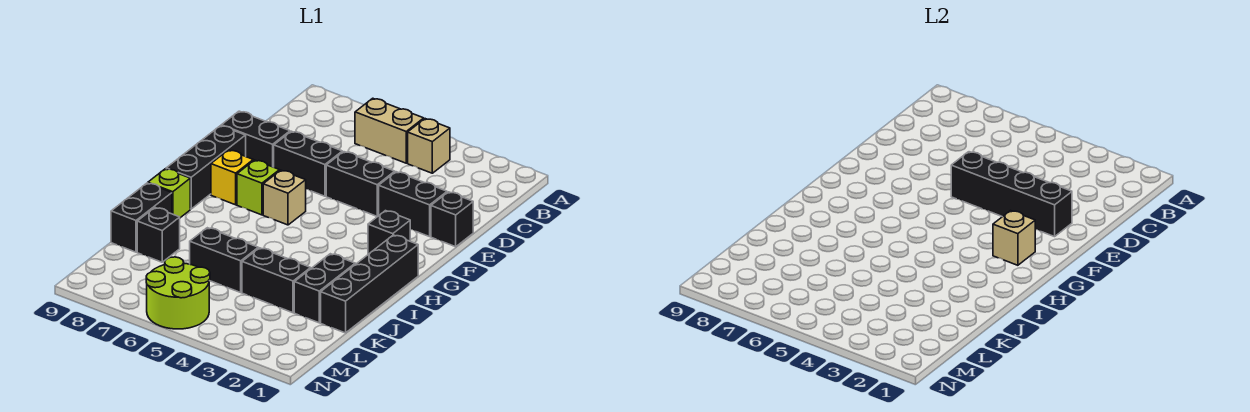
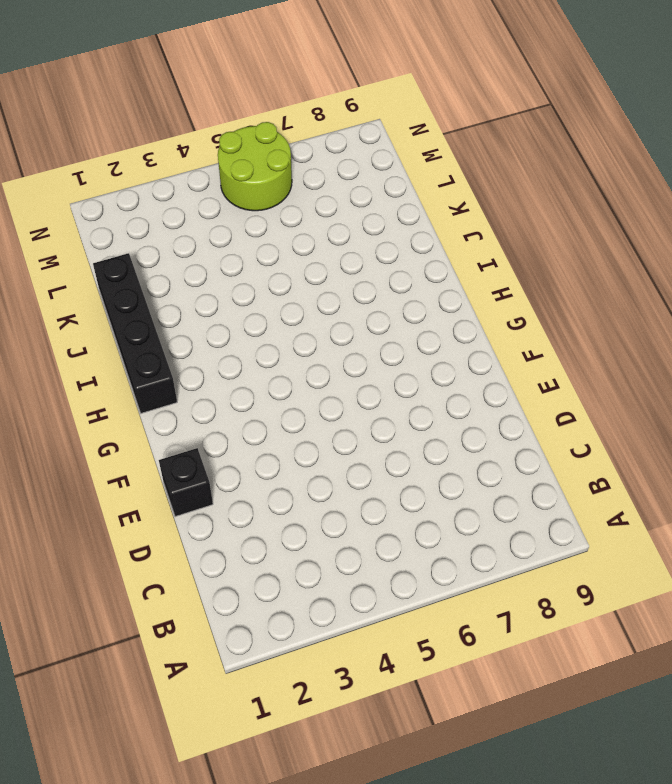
none -> tan 1x1 brick [408,119,450,173]
none -> tan 1x2 brick [355,98,424,163]
none -> black 1x2 brick [379,172,447,237]

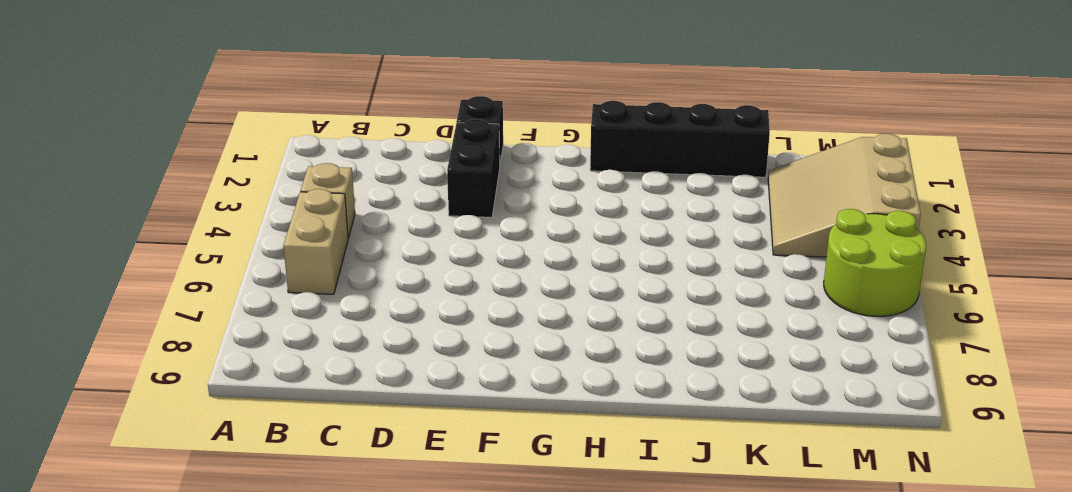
tan 3x3 slope [768,134,921,257] -> none
none -> black 1x2 brick [326,152,395,216]
none -> black 1x2 brick [274,131,342,196]
none -> black 1x2 brick [221,111,290,167]

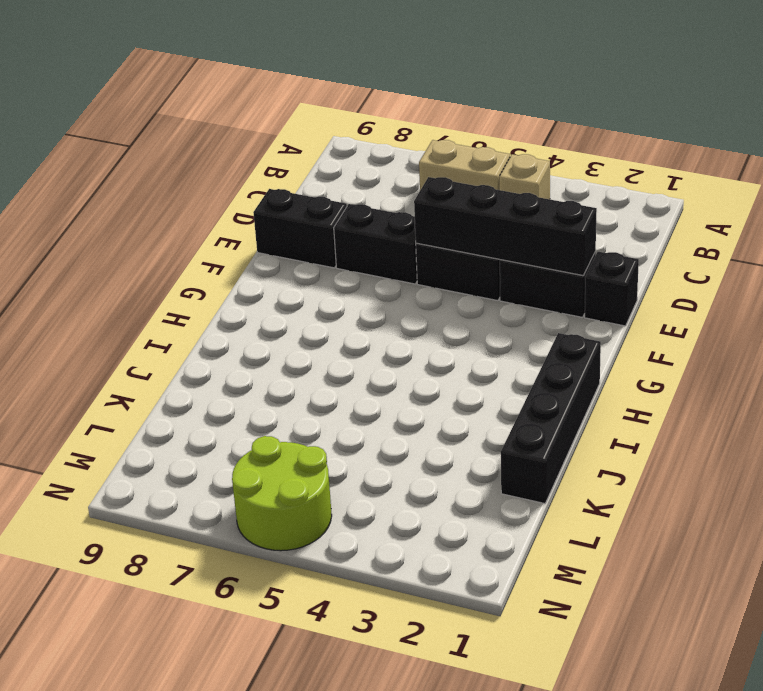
none -> black 1x3 brick [166,126,246,209]
none -> black 1x1 brick [368,211,410,254]
none -> tan 1x1 brick [263,170,306,225]

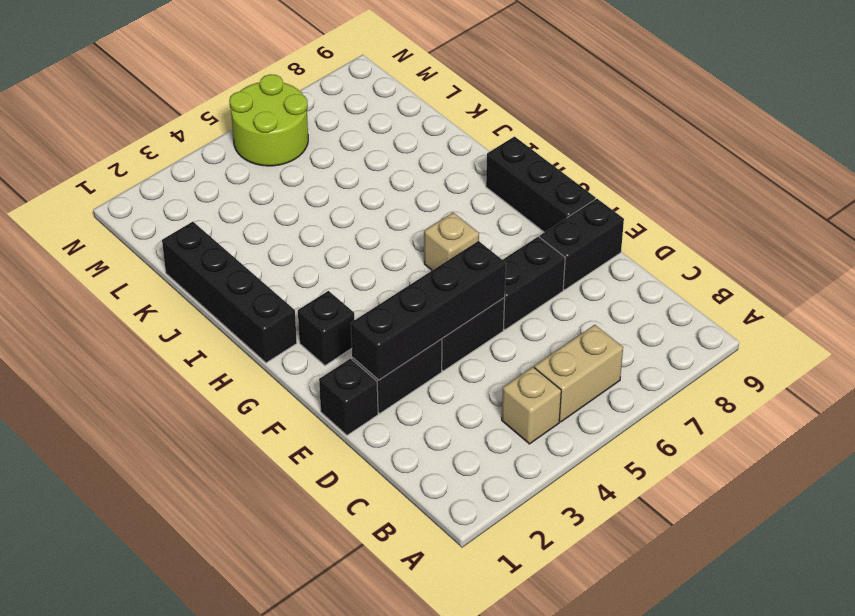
none -> lime 1x1 brick [237,160,279,215]
none -> yellow 1x1 brick [211,150,253,205]
none -> lime 1x1 brick [148,169,190,218]

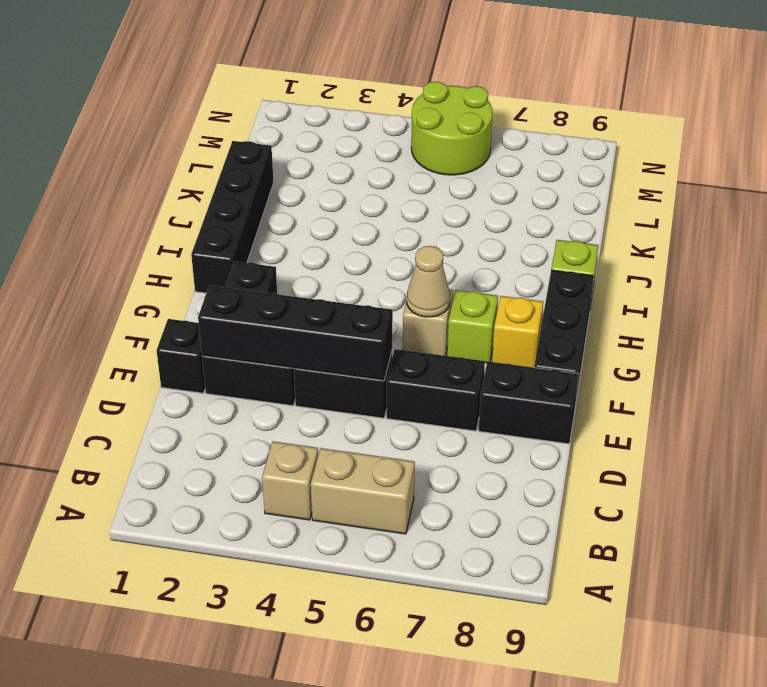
tan 1x1 cone [407,246,450,317] -> none
none -> black 1x2 brick [294,254,355,323]
none -> black 1x2 brick [111,183,172,252]
none -> black 1x2 brick [242,248,311,313]

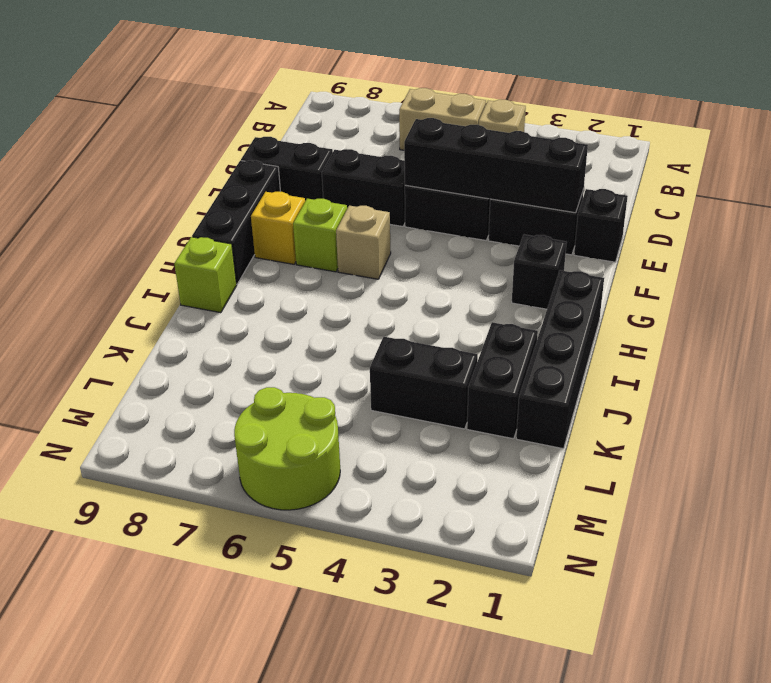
none -> black 1x2 brick [111,183,172,252]
none -> black 1x2 brick [190,228,258,292]
none -> black 1x1 brick [137,208,180,262]

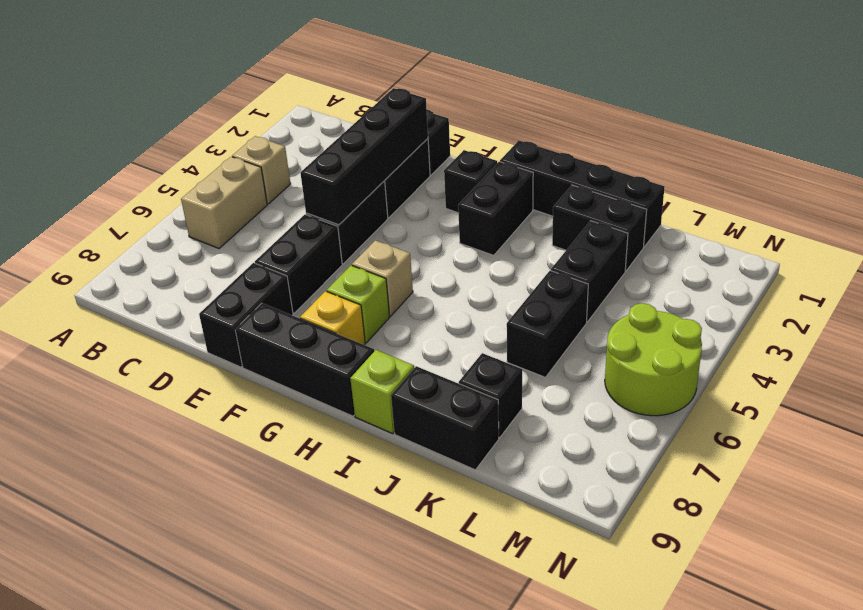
black 1x2 brick [458,162,533,255] -> none
none -> tan 1x1 brick [993,211,1035,265]

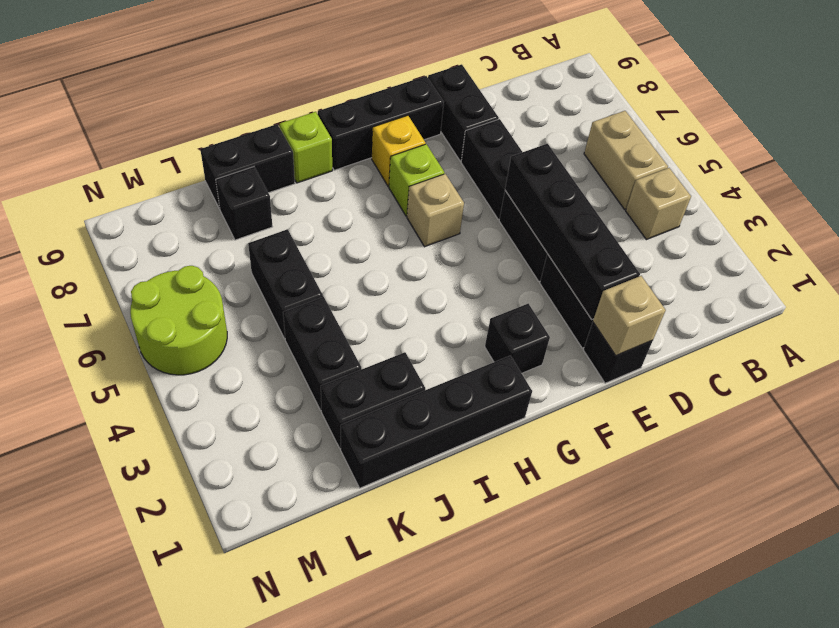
tan 1x1 brick [593,276,666,356] -> tan 1x1 brick moved to [993,211,1035,265]

